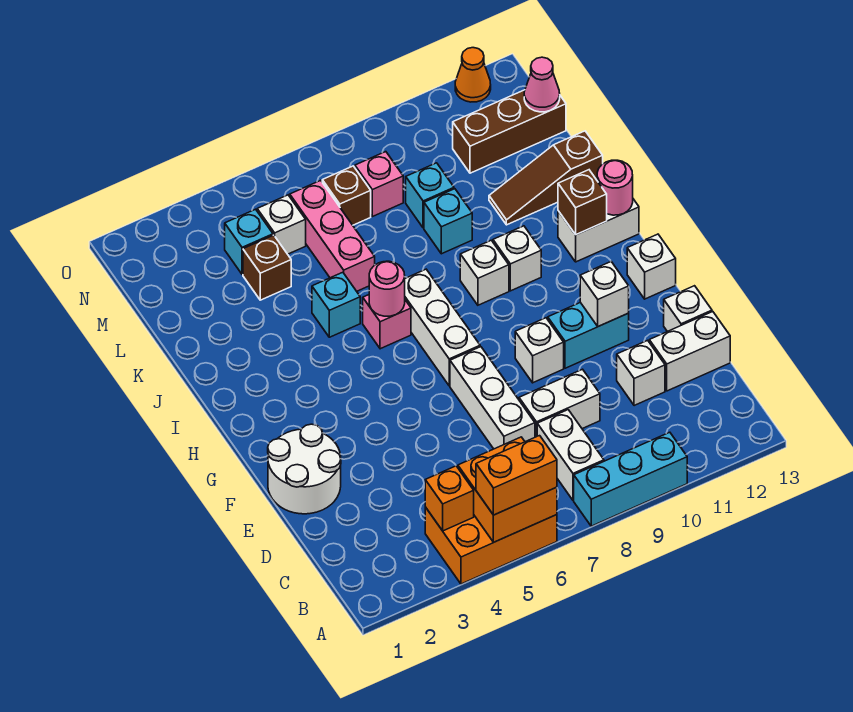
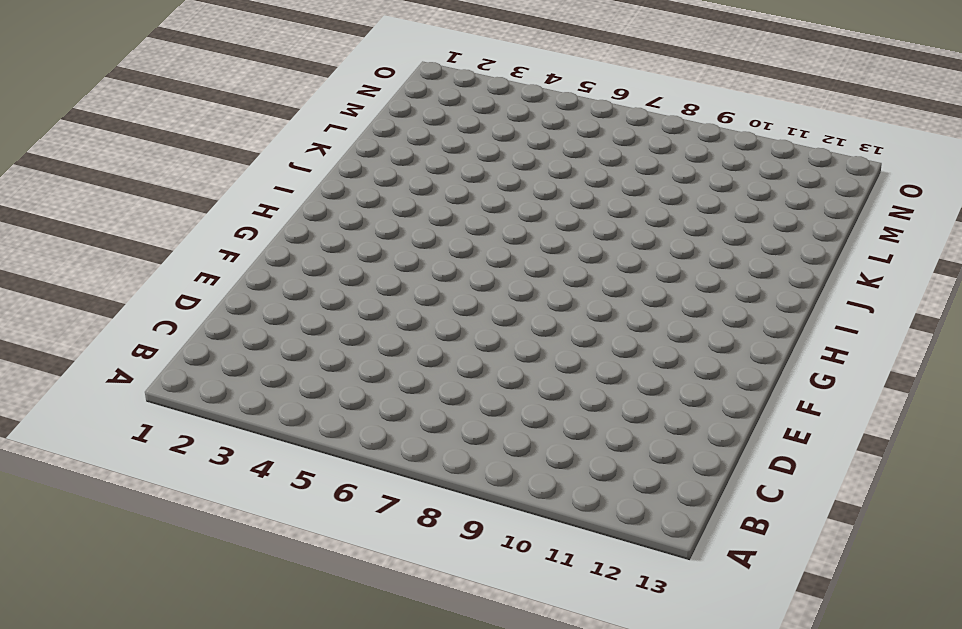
none -> orange 2x3 brick [425,507,557,584]
none -> cyan 1x3 brick [574,432,687,526]
none -> white 1x2 brick [537,410,604,500]
none -> white 1x3 brick [450,347,535,449]

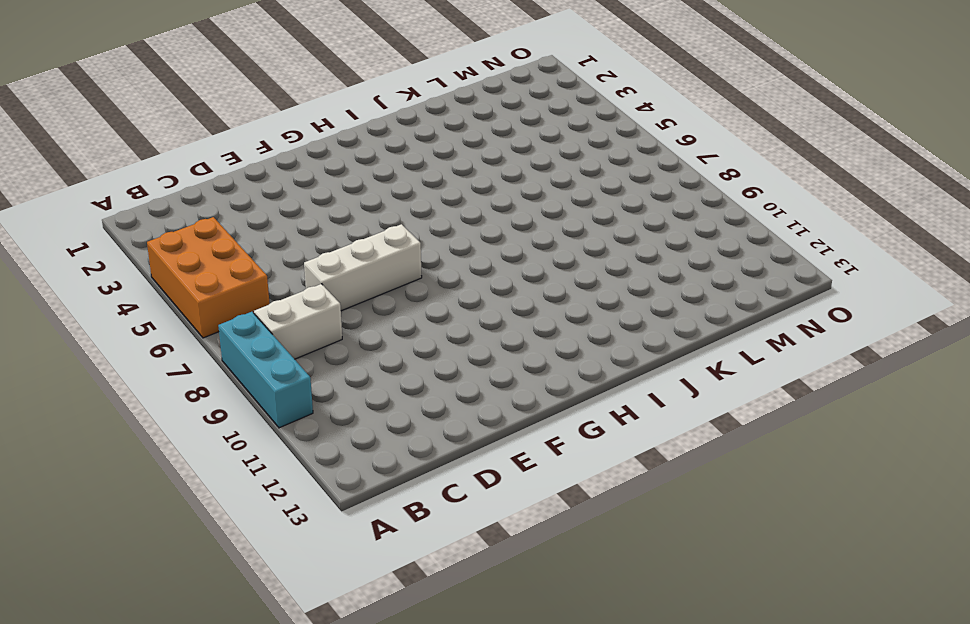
none -> white 1x2 brick [519,369,600,437]
none -> white 1x1 brick [617,340,665,406]
none -> white 1x2 brick [649,312,730,391]
none -> white 2x2 round brick [268,424,341,514]

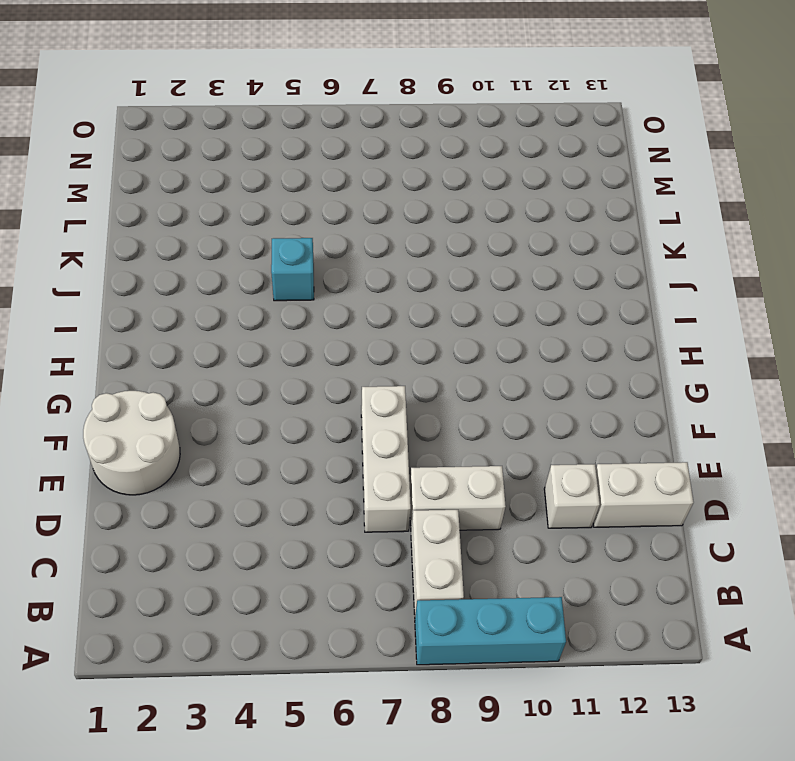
none -> orange 2x3 brick [425,507,557,584]
none -> white 1x1 brick [664,286,712,332]
none -> white 1x1 brick [515,318,564,383]
none -> cyan 1x2 brick [548,303,629,368]

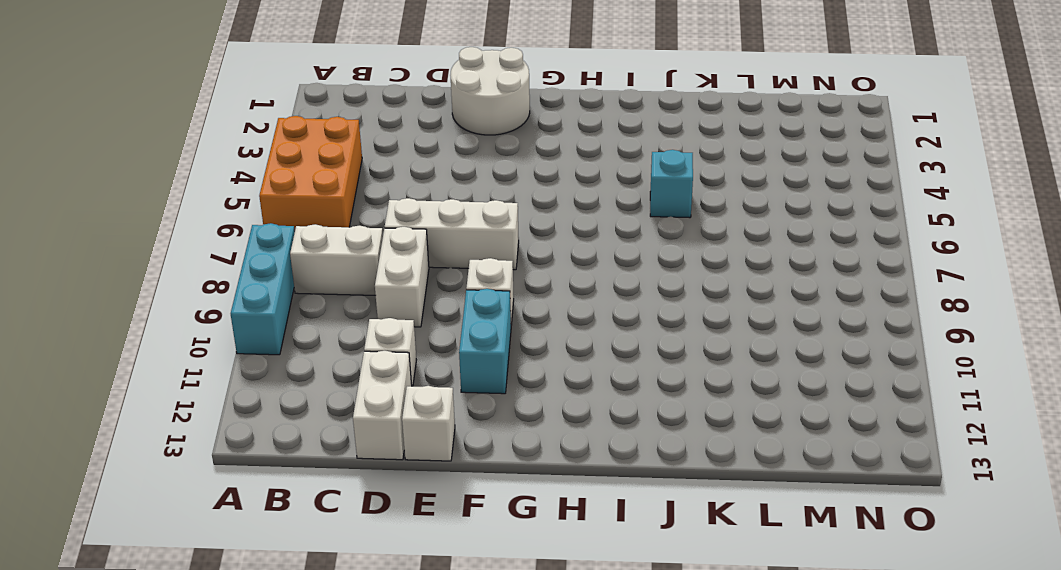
none -> white 1x3 brick [405,269,480,386]
none -> white 1x1 brick [627,234,676,299]
none -> pink 1x1 brick [363,295,411,349]
none -> white 1x1 brick [460,240,509,305]

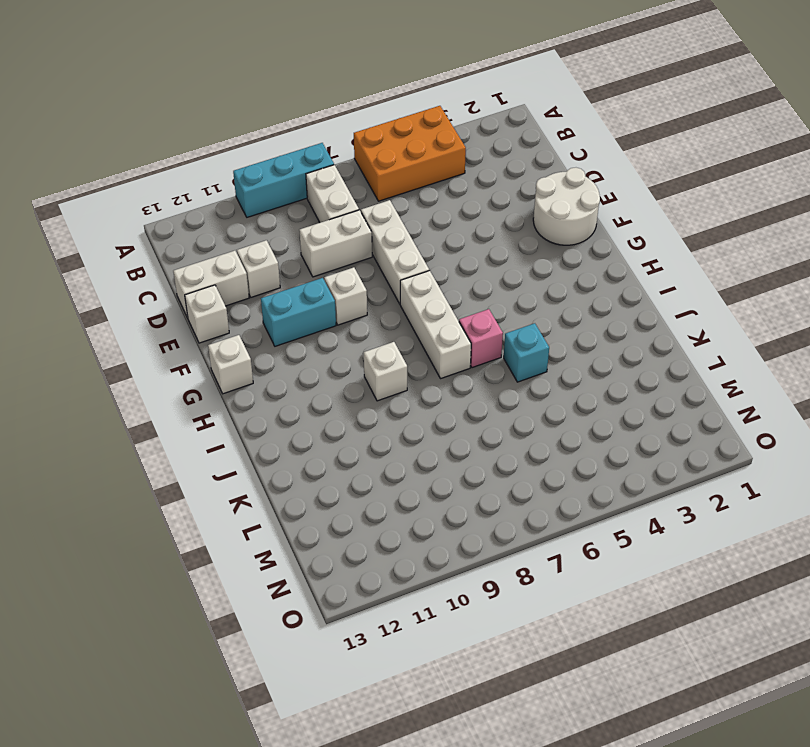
none -> white 1x1 brick [493,226,541,291]
none -> white 1x2 brick [558,199,639,262]
none -> pink 1x3 brick [290,180,375,291]
none -> cyan 1x1 brick [424,189,472,254]

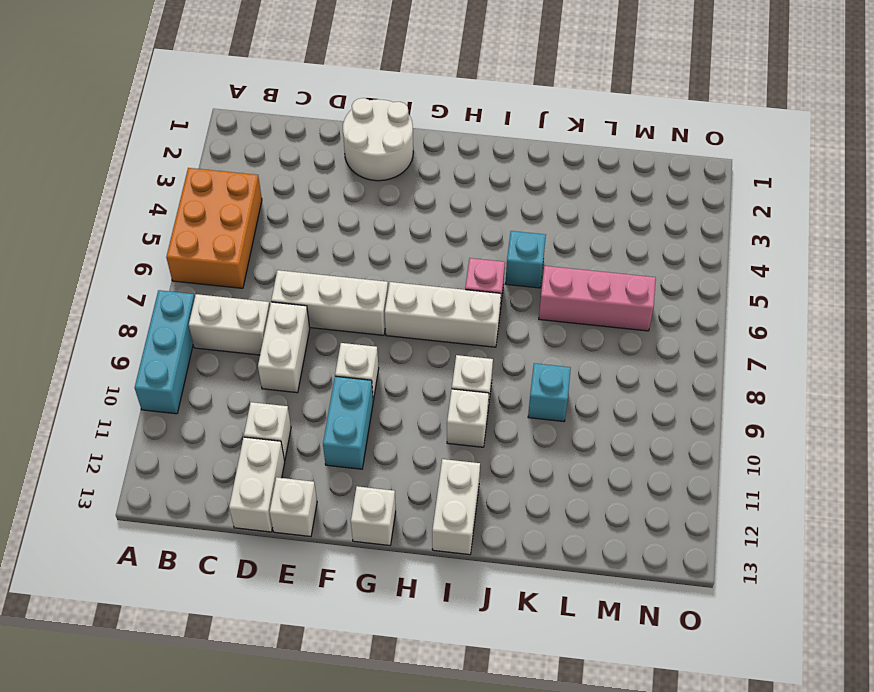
none -> brown 1x3 slope [489,131,603,225]
none -> brown 1x1 brick [243,235,291,300]
none -> cyan 1x1 brick [406,163,454,228]
none -> cyan 1x1 brick [225,209,273,274]

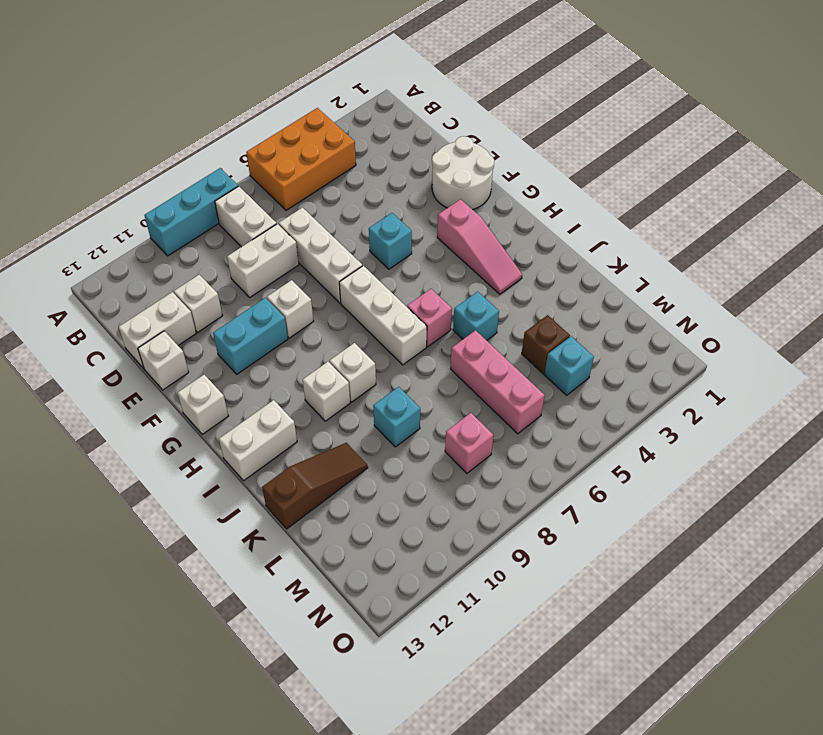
cyan 1x1 brick [369,213,412,269] -> cyan 1x1 brick moved to [406,163,454,228]
pink 1x3 slope [437,199,522,294] -> none
none -> white 1x1 brick [257,195,306,254]
none -> brown 1x1 brick [322,166,371,225]
none -> brown 1x3 brick [453,90,566,173]
none -> orange 1x1 cone [455,48,491,102]

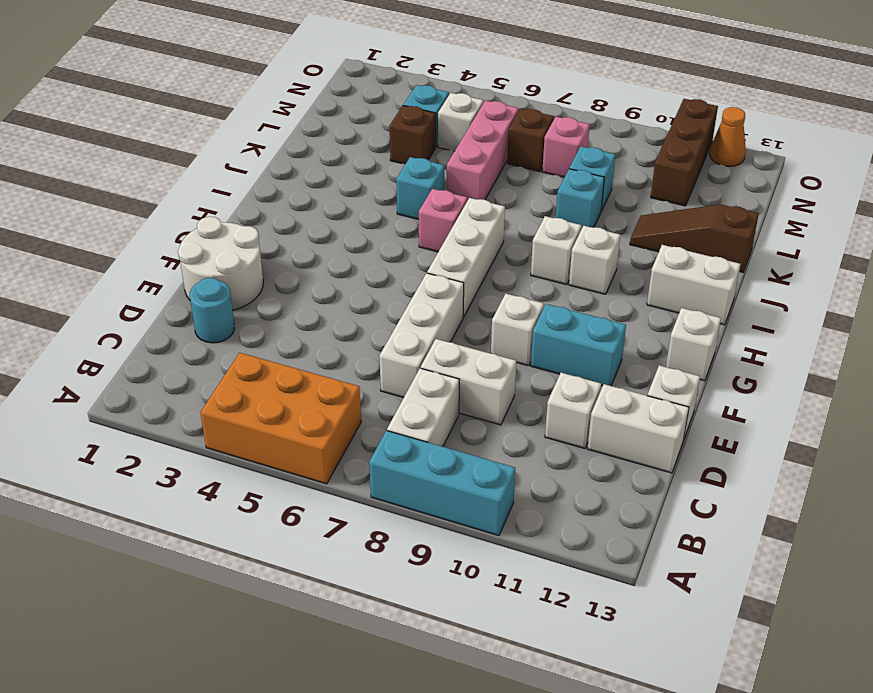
cyan 1x1 round brick [190,278,235,343] -> none
brown 1x3 brick [651,99,718,206] -> brown 1x3 brick turned to [453,90,566,173]
none -> orange 2x2 brick [458,437,557,542]
none -> orange 1x1 brick [425,466,474,531]
none -> white 1x1 brick [580,262,629,326]
none -> pink 1x1 round brick [369,261,405,316]

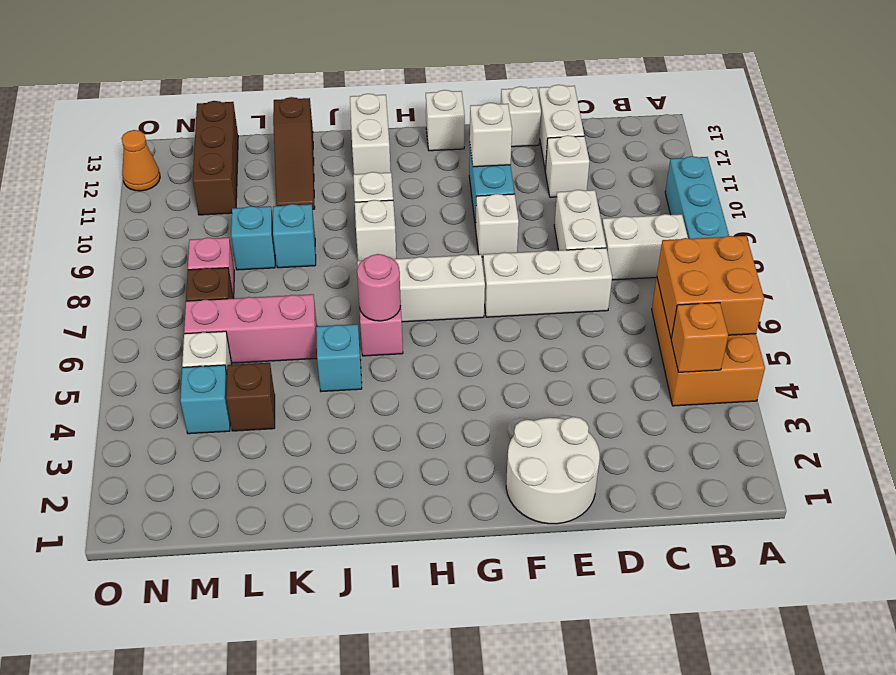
none -> brown 1x1 brick [558,170,607,235]
none -> pink 1x1 round brick [597,160,633,215]
none -> pink 1x1 cone [524,57,560,112]
none -> orange 1x2 brick [476,436,557,515]

